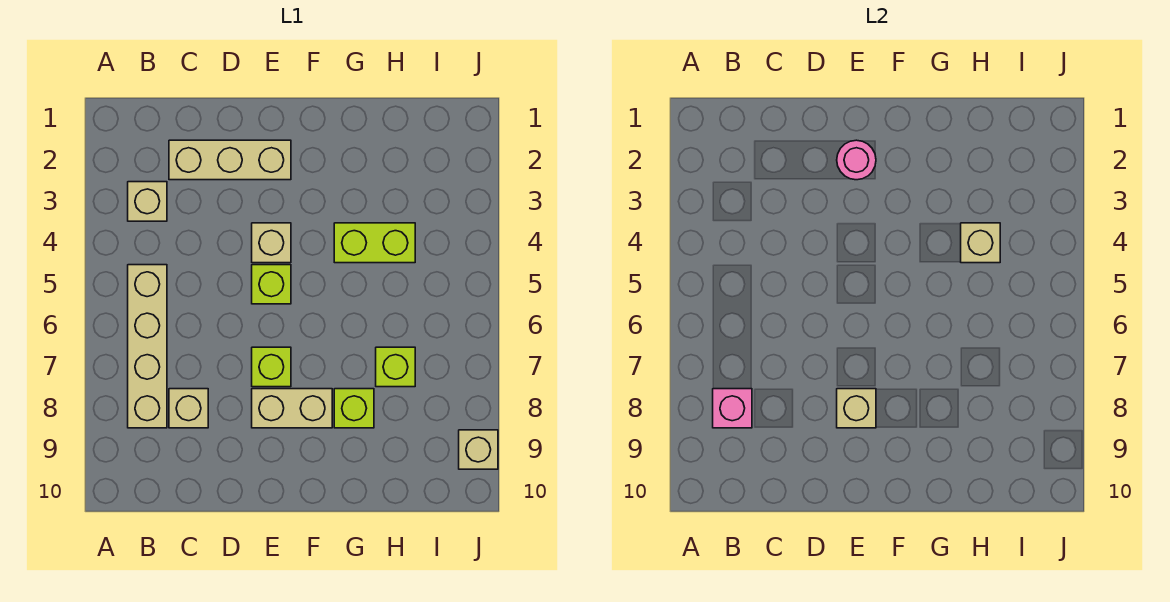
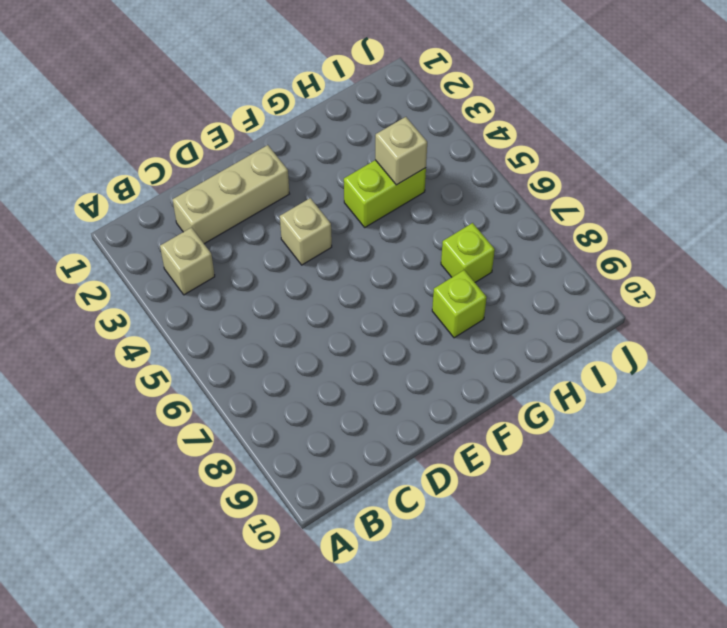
none -> tan 1x4 brick [128,265,167,428]
none -> tan 1x1 brick [169,389,208,428]
none -> lime 1x1 brick [252,265,291,304]

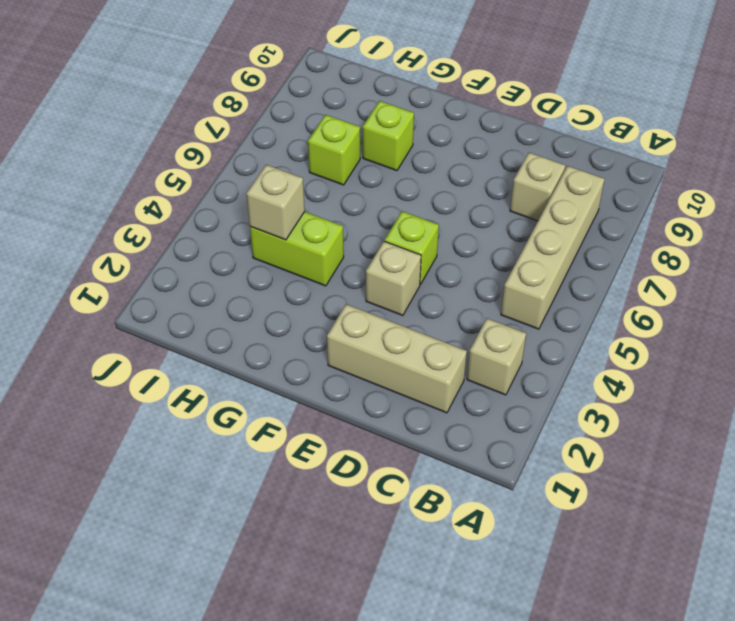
none -> lime 1x1 brick [252,347,291,387]
none -> tan 1x2 brick [252,389,332,428]
none -> tan 1x1 brick [459,430,498,469]

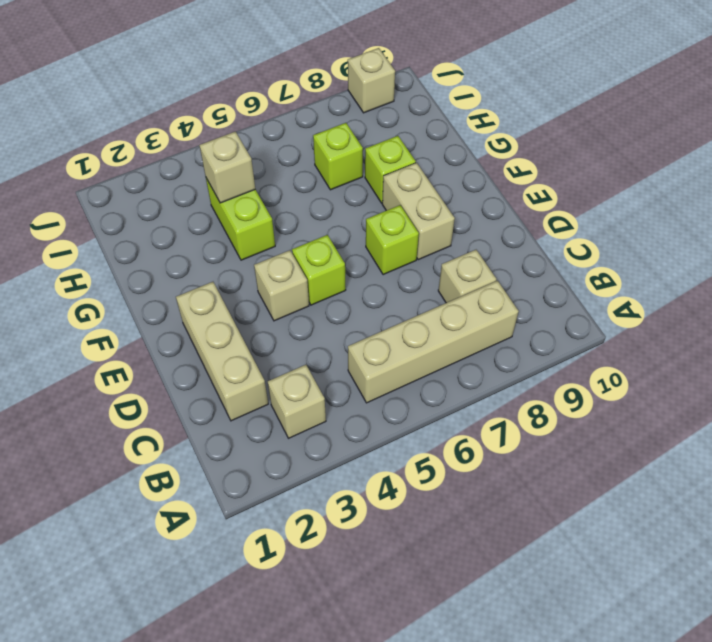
none -> pink 1x1 brick [713,389,752,428]
none -> pink 1x1 round brick [837,140,876,180]
none -> tan 1x1 brick [837,389,876,428]

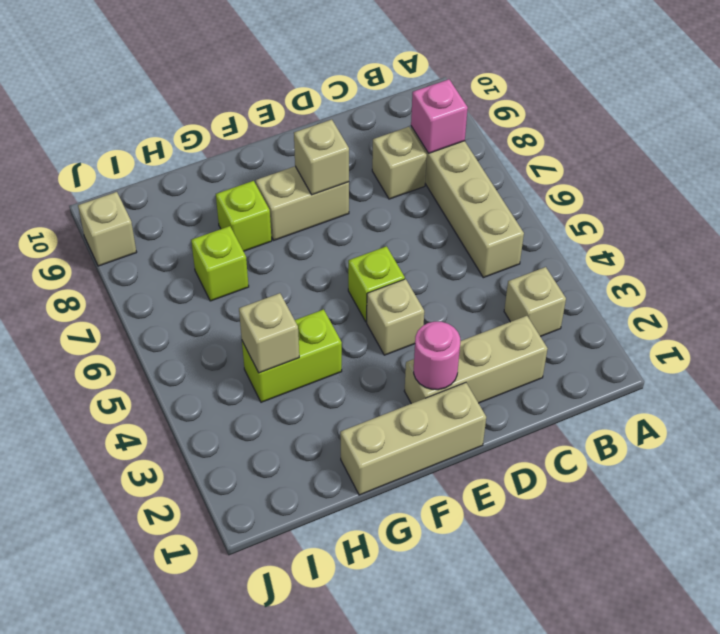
tan 1x3 brick [340,383,486,495] -> none
none -> lime 1x1 brick [252,347,291,387]

